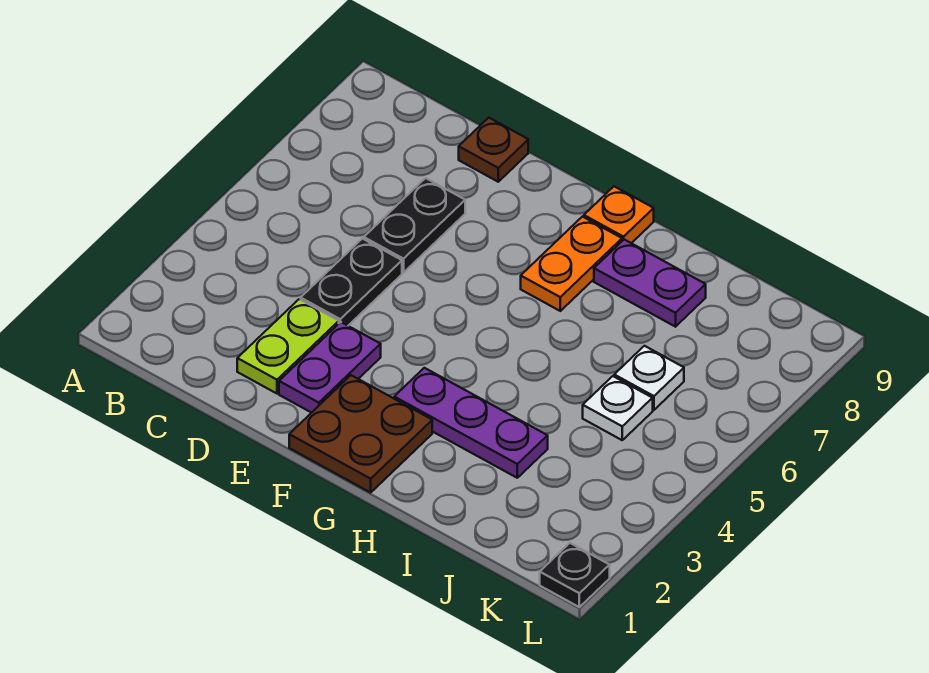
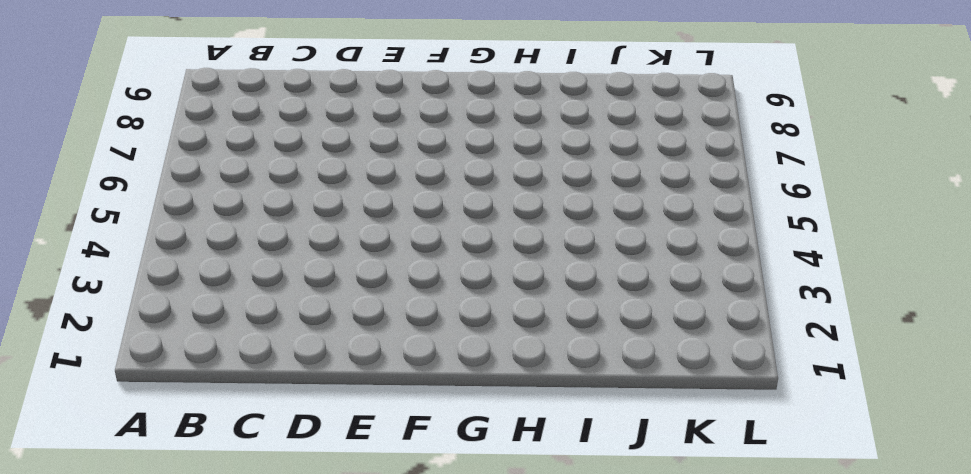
none -> lime 1x2 plate [237,299,339,393]
none -> black 1x2 plate [301,239,402,326]
none -> black 1x2 plate [364,178,465,273]

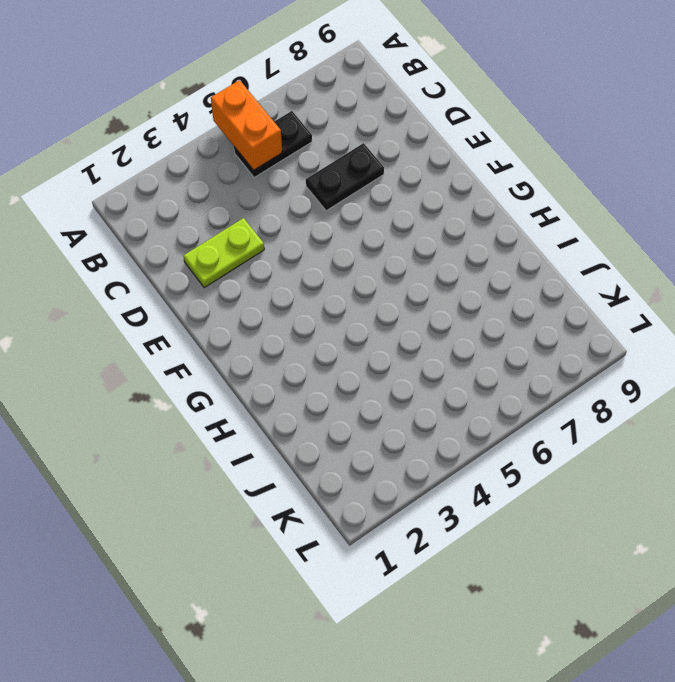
orange 1x2 brick [211,80,282,170] -> none
black 1x2 plate [234,111,312,178] -> black 1x2 plate moved to [301,239,402,326]
none -> brown 1x1 plate [459,118,528,182]
none -> purple 1x2 plate [279,322,381,413]
none -> brown 2x2 plate [289,375,432,493]

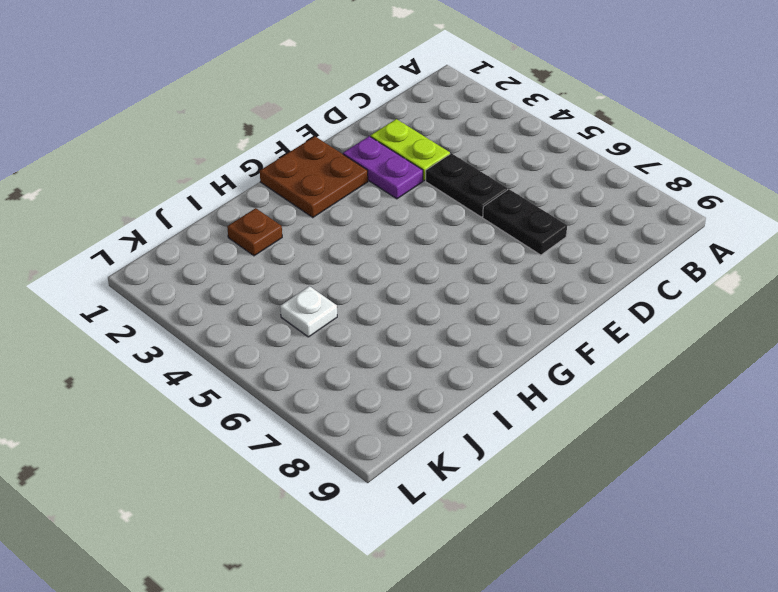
brown 1x1 plate [227,208,282,256] -> brown 1x1 plate moved to [459,118,528,182]
none -> purple 1x3 plate [394,368,548,478]
none -> orange 1x2 plate [521,217,622,311]
none -> orange 1x1 plate [584,186,654,243]

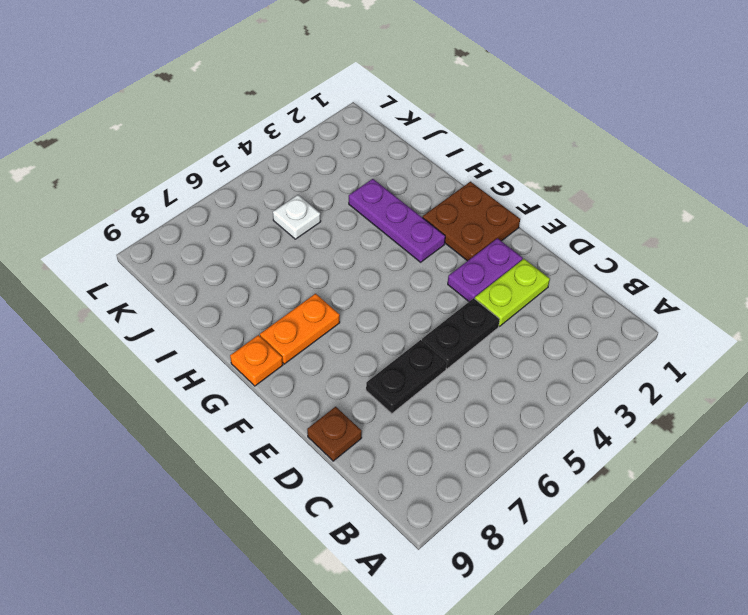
none -> purple 1x2 plate [594,240,706,327]
none -> white 1x1 plate [614,346,684,410]
none -> black 1x1 plate [540,543,610,607]

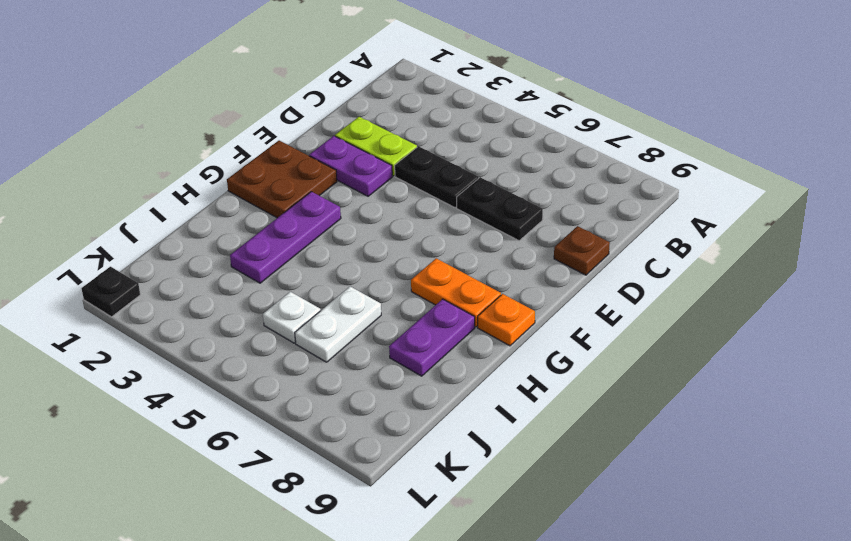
white 1x2 plate [295,286,381,362] -> white 1x1 plate [614,346,684,410]

